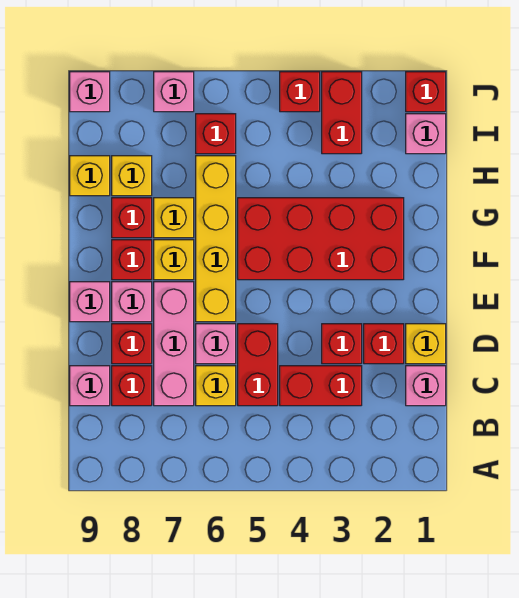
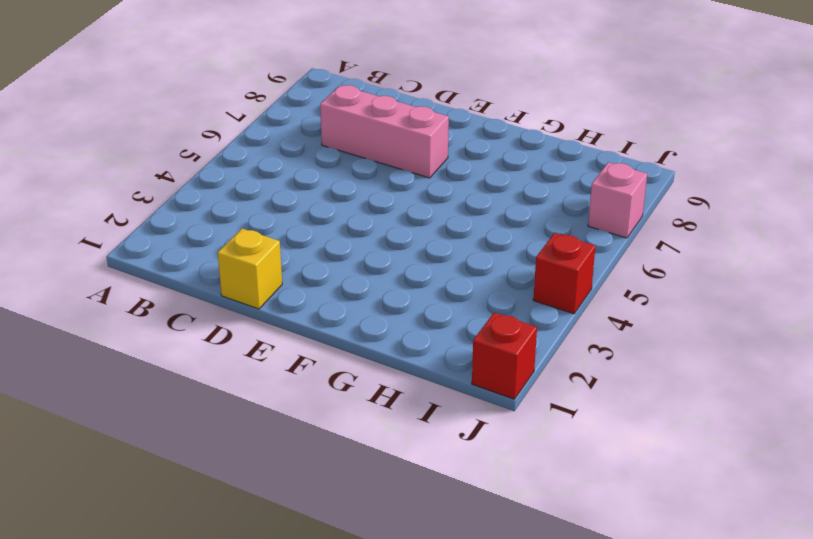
none -> pink 1x1 brick [406,366,446,406]
none -> red 1x2 brick [280,366,362,406]
none -> red 1x2 brick [238,324,278,406]

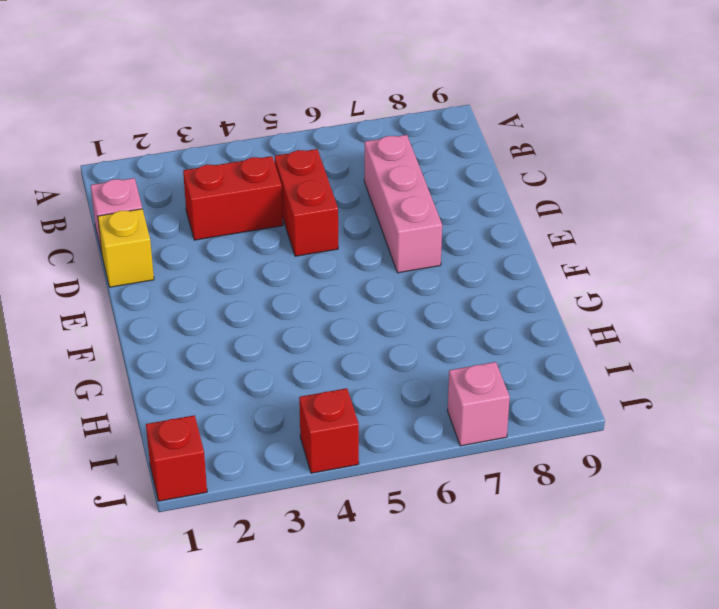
none -> yellow 1x1 brick [196,366,236,406]
none -> red 1x1 brick [112,366,152,406]
none -> pink 1x1 brick [70,366,110,406]

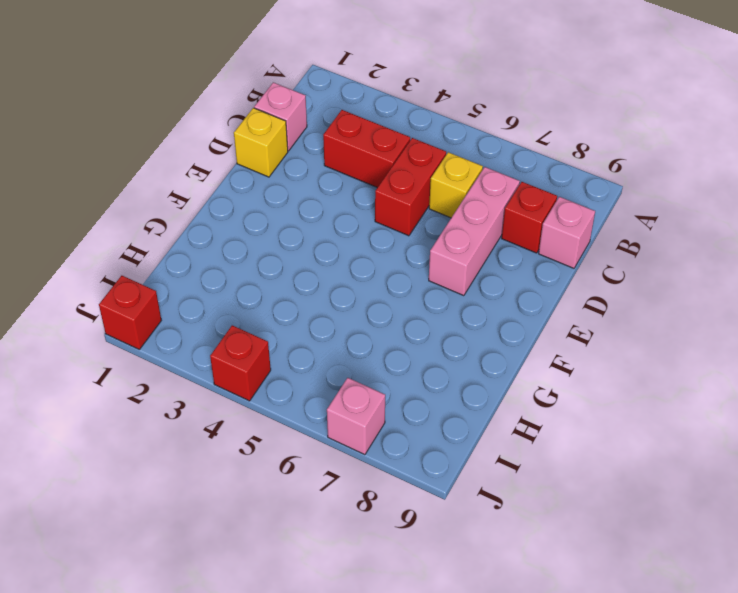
none -> red 1x1 brick [364,324,404,364]
none -> red 1x1 brick [322,324,362,364]
none -> pink 1x1 brick [196,324,236,364]

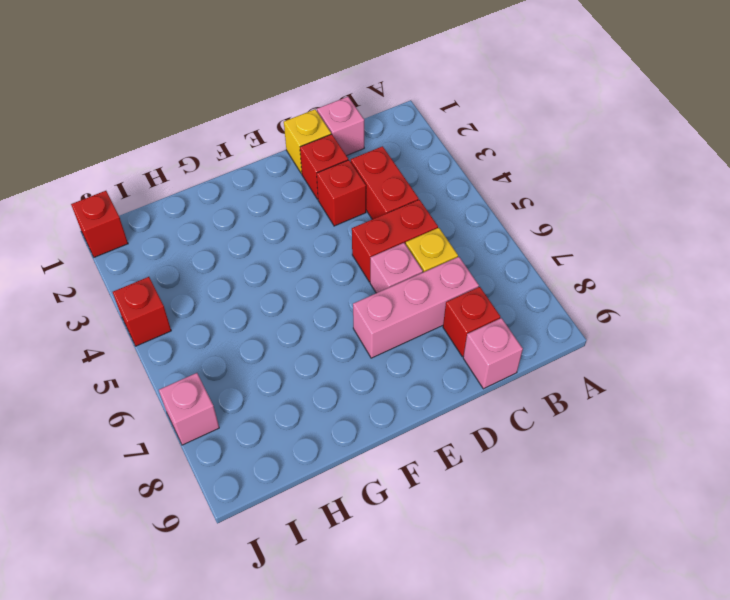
none -> red 1x1 brick [112,324,152,364]
none -> yellow 1x4 brick [196,156,236,322]
none -> pink 1x1 brick [112,282,152,322]

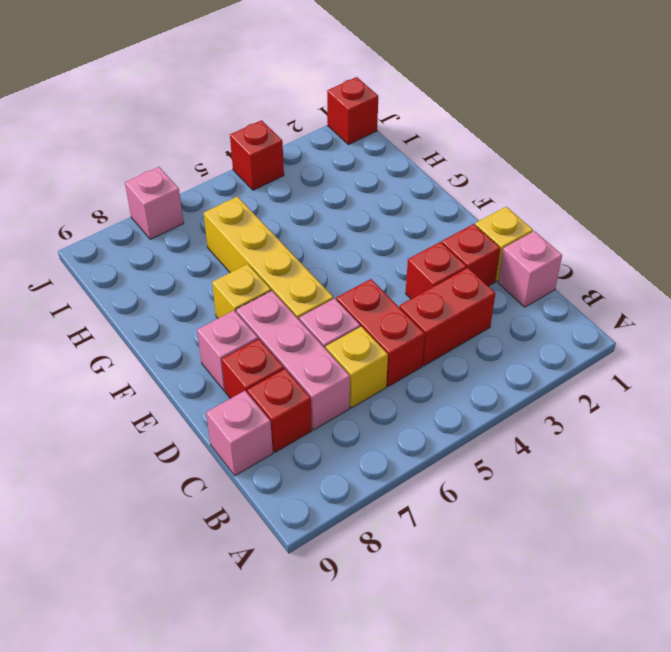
none -> pink 1x1 brick [70,282,110,322]
none -> red 2x4 brick [238,198,404,280]
none -> red 1x1 brick [112,240,152,280]

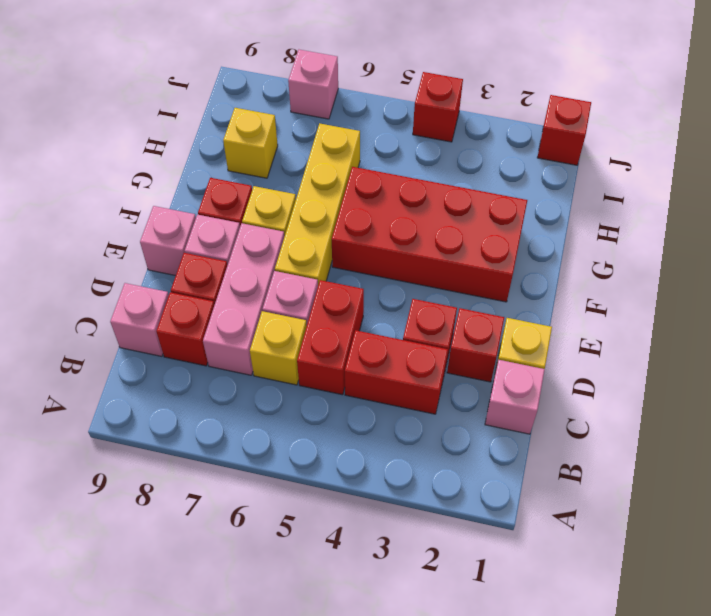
none -> yellow 1x1 brick [154,198,194,238]
none -> red 1x1 brick [112,198,152,238]
none -> yellow 1x1 brick [70,156,110,196]

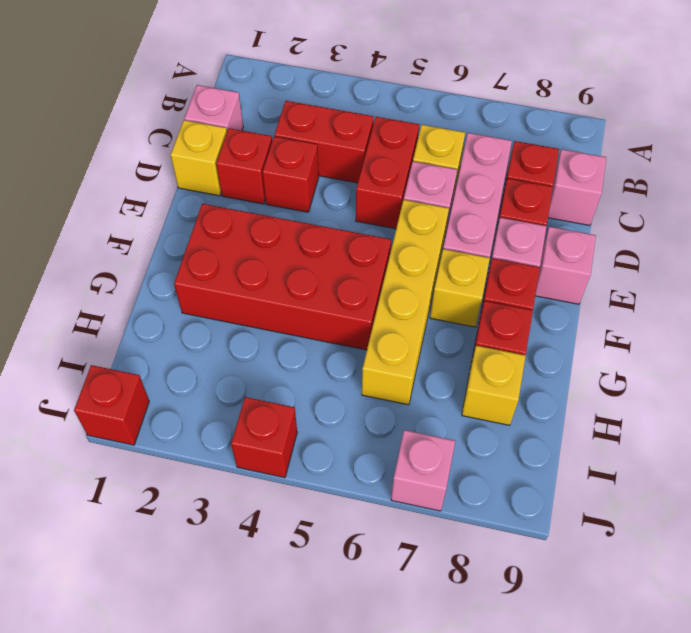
none -> yellow 1x1 brick [154,198,194,238]
none -> yellow 1x1 brick [70,156,110,196]
none -> pink 1x1 brick [406,114,446,154]

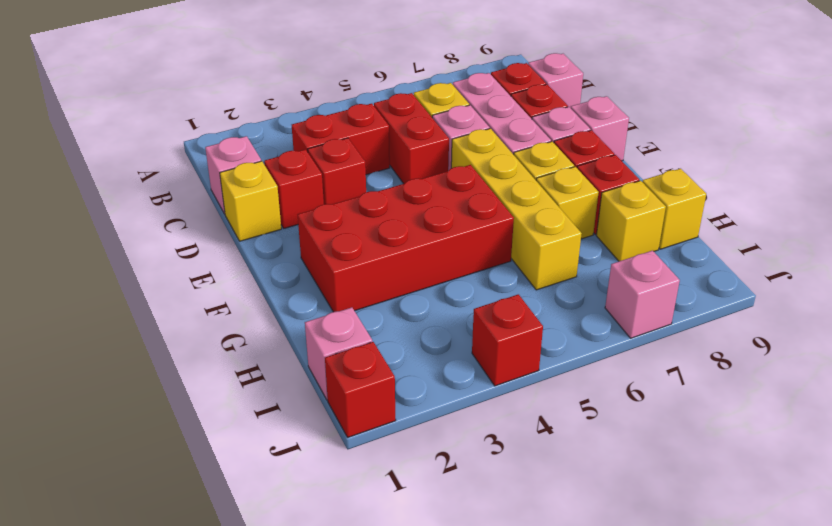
none -> red 1x2 brick [322,72,362,154]
none -> red 1x1 brick [196,114,236,154]
none -> pink 1x1 brick [70,72,110,112]

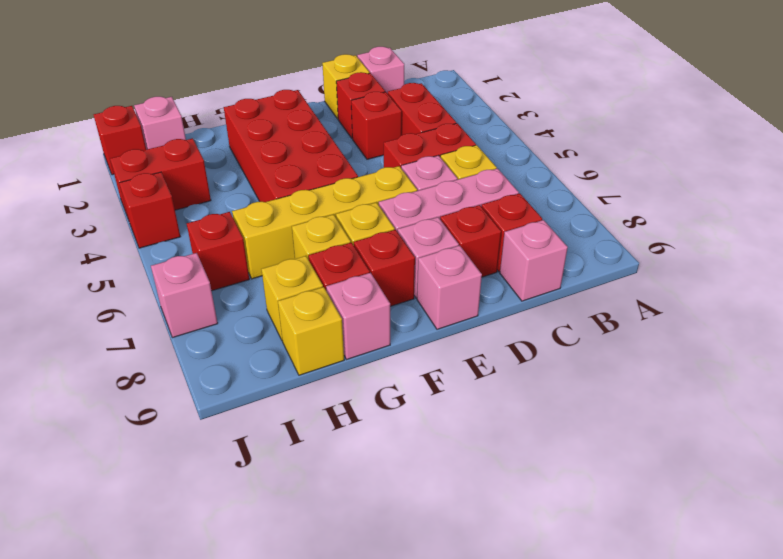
pink 1x1 brick [326,273,390,360] -> pink 1x1 brick moved to [70,72,110,112]

